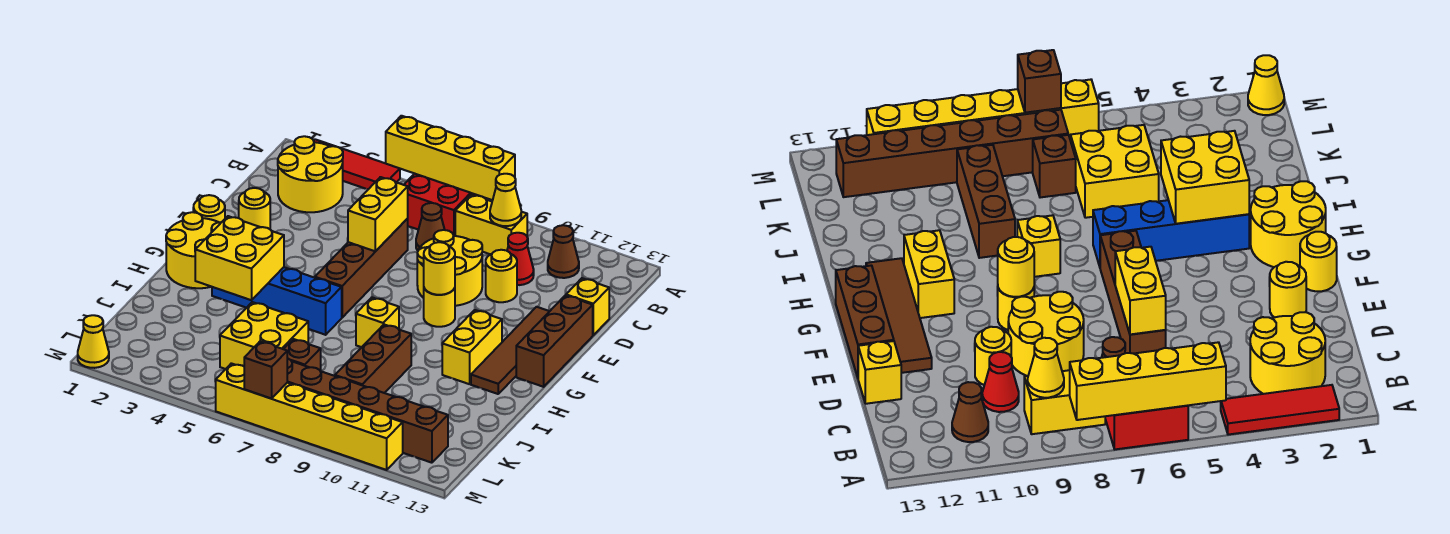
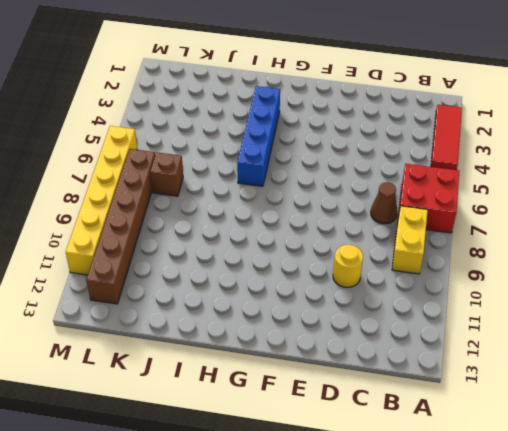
none -> yellow 2x2 round brick [278,136,343,212]
none -> brown 1x1 cone [548,225,579,278]
none -> red 1x1 cone [507,233,534,285]
none -> brown 1x4 brick [315,219,408,317]

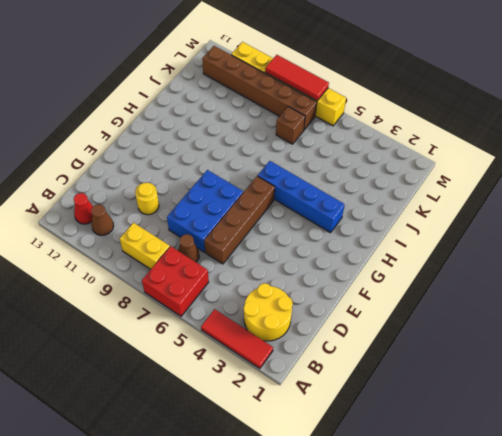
red 1x1 cone [74,193,93,224] -> red 1x1 cone moved to [507,233,534,285]
blue 2x3 brick [167,170,243,252] -> yellow 2x2 round brick [417,230,482,306]
red 1x3 tile [265,55,329,101] -> brown 1x1 brick [244,341,287,398]
none -> yellow 1x1 brick [566,278,609,335]
none -> yellow 1x1 round brick [239,188,270,229]
none -> brown 1x4 tile [471,307,550,394]
none -> brown 1x3 brick [516,295,593,387]

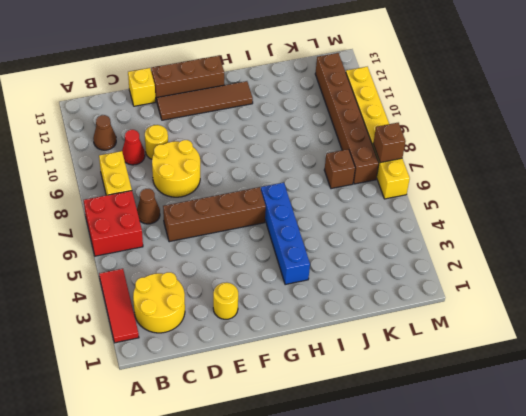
none -> yellow 1x1 round brick [193,195,225,222]
none -> yellow 1x1 round brick [424,288,455,327]
none -> yellow 2x2 round brick [166,212,221,288]
none -> yellow 1x2 brick [442,310,502,384]

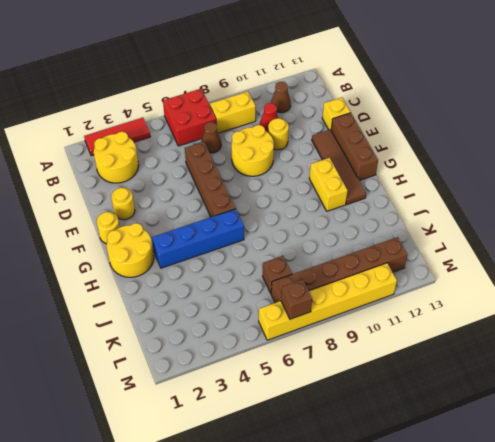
none -> yellow 1x1 round brick [424,288,455,327]
none -> yellow 1x1 brick [356,298,399,347]
none -> brown 1x3 brick [335,325,411,393]
none -> yellow 2x2 brick [220,302,308,369]

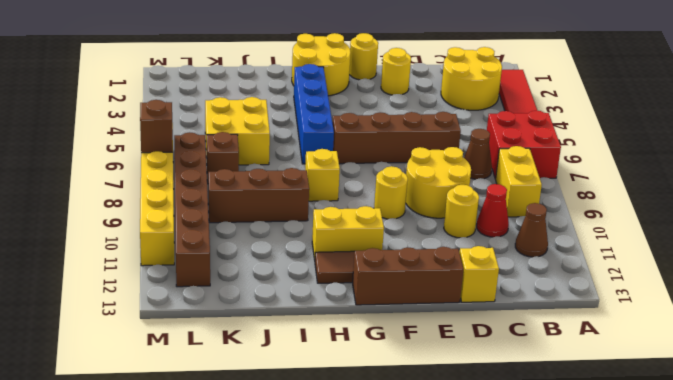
none -> yellow 1x1 cone [78,315,109,368]
none -> yellow 1x4 brick [386,116,515,200]
none -> yellow 1x1 cone [490,174,521,226]
none -> yellow 1x2 brick [348,177,408,251]

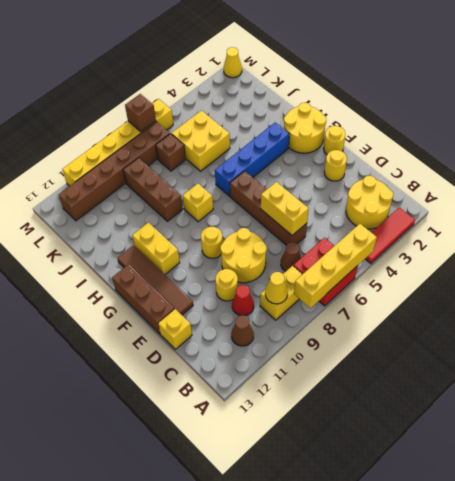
none -> yellow 1x1 round brick [424,242,455,295]
none -> yellow 2x2 brick [195,216,284,300]

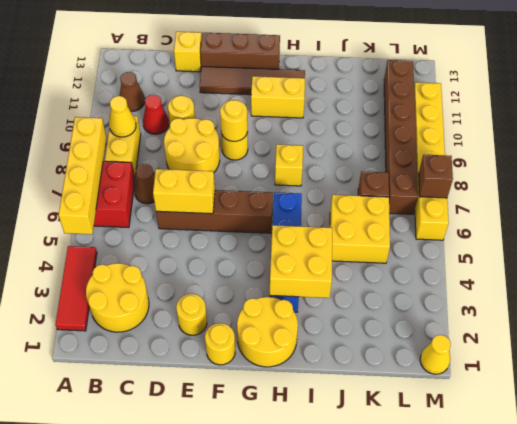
none -> brown 1x3 brick [335,325,411,393]

